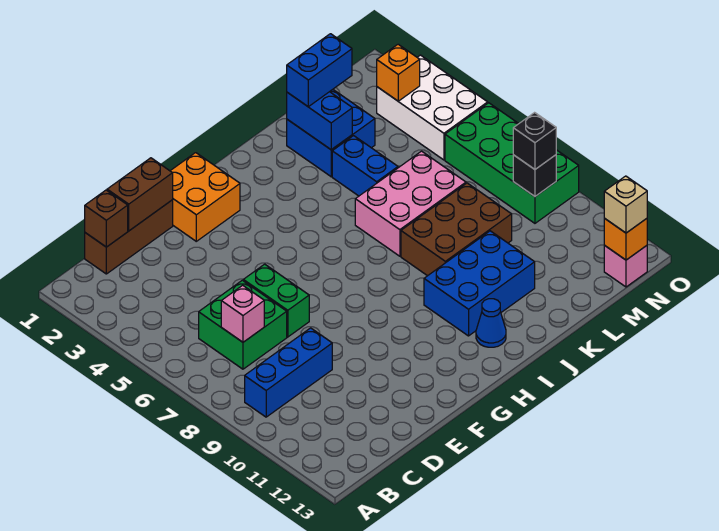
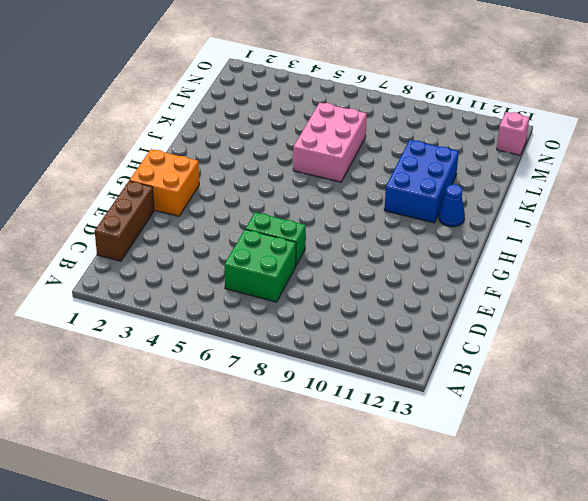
none -> blue 1x3 brick [245,328,332,417]
none -> brown 2x3 brick [401,183,512,276]
none -> blue 2x2 brick [287,90,375,177]

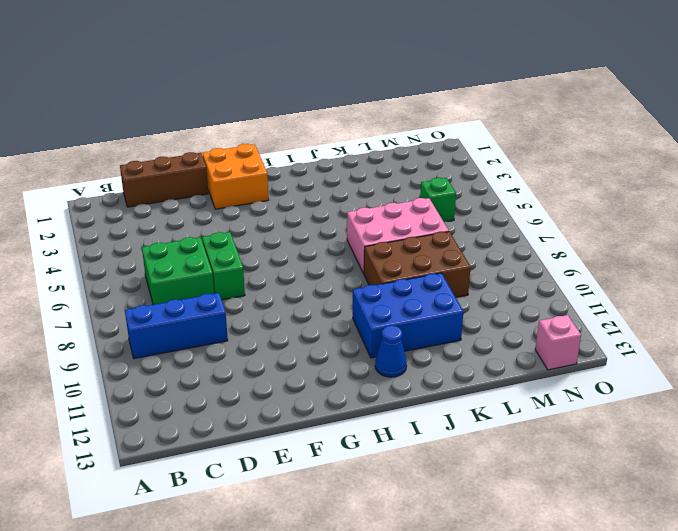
green 1x1 brick [420,178,456,222] -> none
none -> blue 2x2 brick [287,90,375,177]
none -> blue 1x2 brick [332,136,398,196]
none -> white 2x3 brick [377,55,488,160]

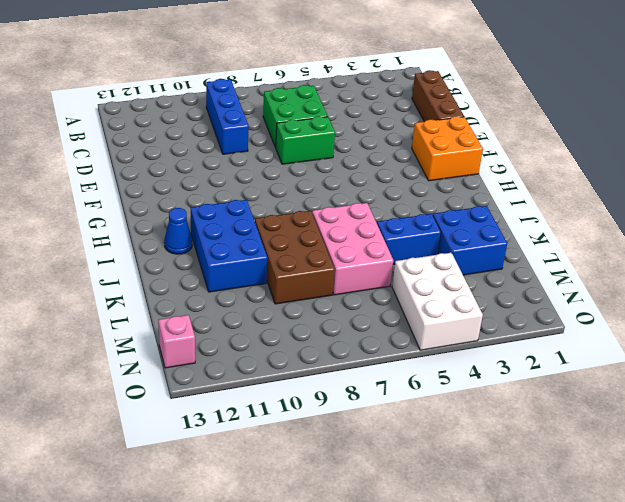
white 2x3 brick [392,253,483,350] -> white 2x3 brick turned to [377,55,488,160]
none -> green 2x4 brick [445,103,579,223]
none -> brown 1x1 brick [85,190,128,247]
none -> pink 1x1 brick [221,285,264,342]

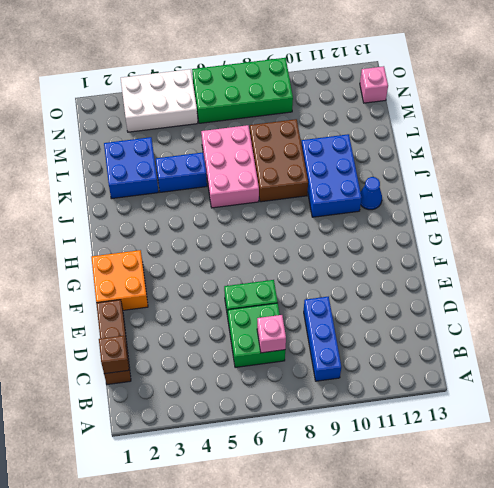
none -> brown 1x2 brick [107,158,173,231]
none -> blue 1x2 brick [287,92,352,150]
none -> orange 1x1 brick [377,44,420,101]

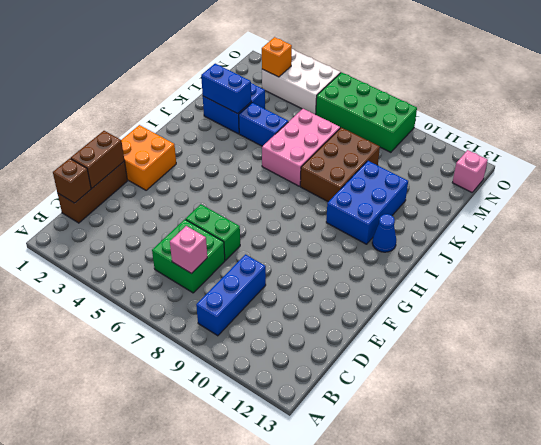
none -> black 1x1 brick [513,155,556,196]
none -> orange 1x1 brick [604,219,647,260]
none -> blue 1x2 brick [287,34,352,107]

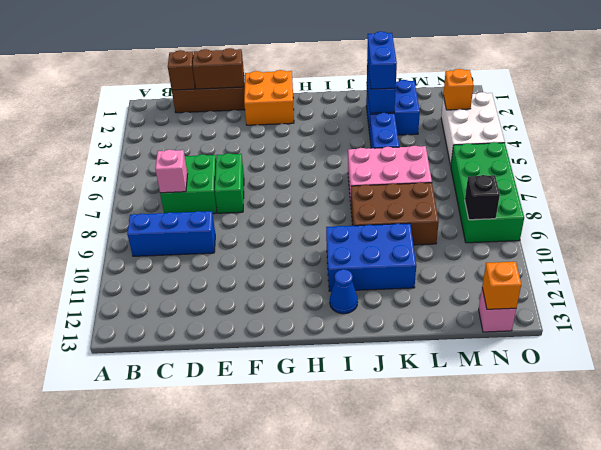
blue 1x2 brick [367,31,397,89] -> blue 1x2 brick turned to [287,34,352,107]
none -> black 1x1 brick [513,113,556,169]
none -> tan 1x1 brick [604,176,647,233]

